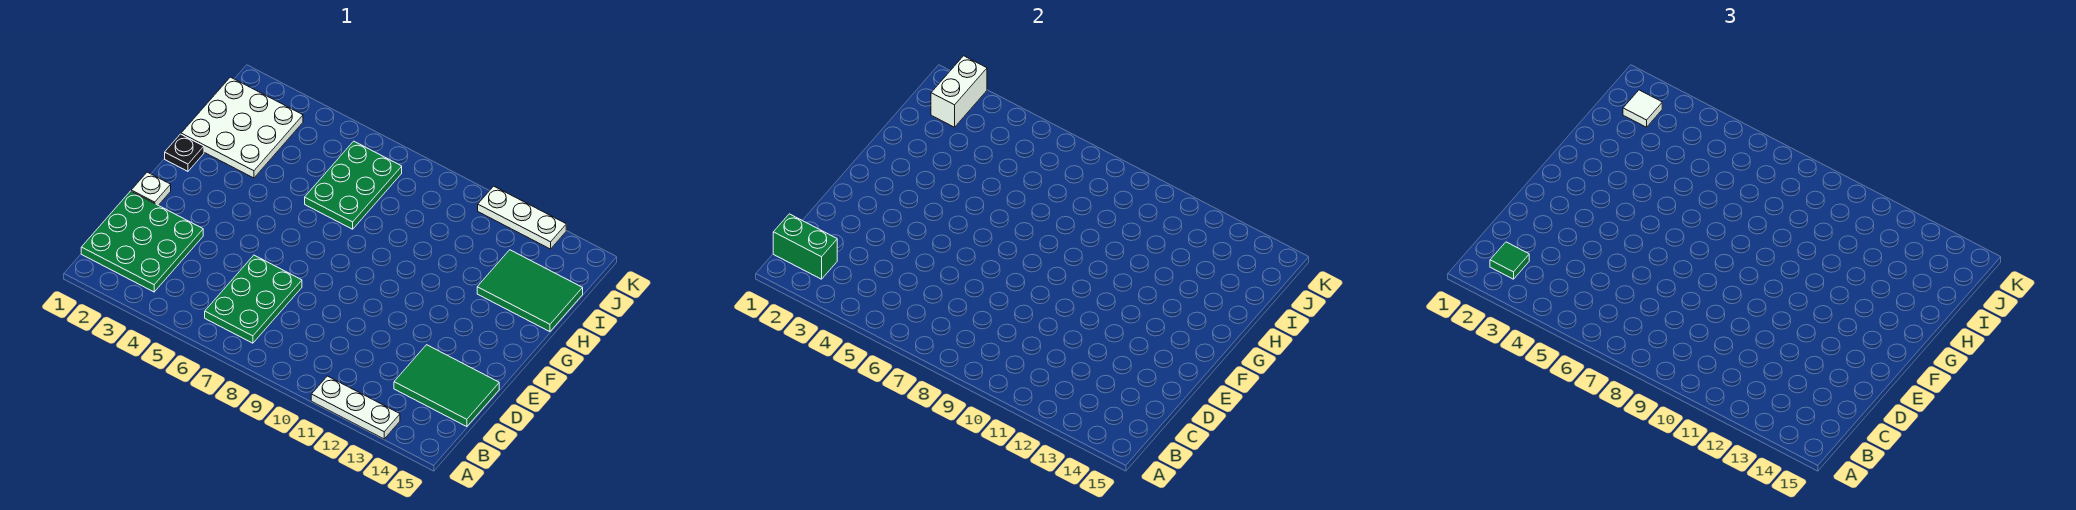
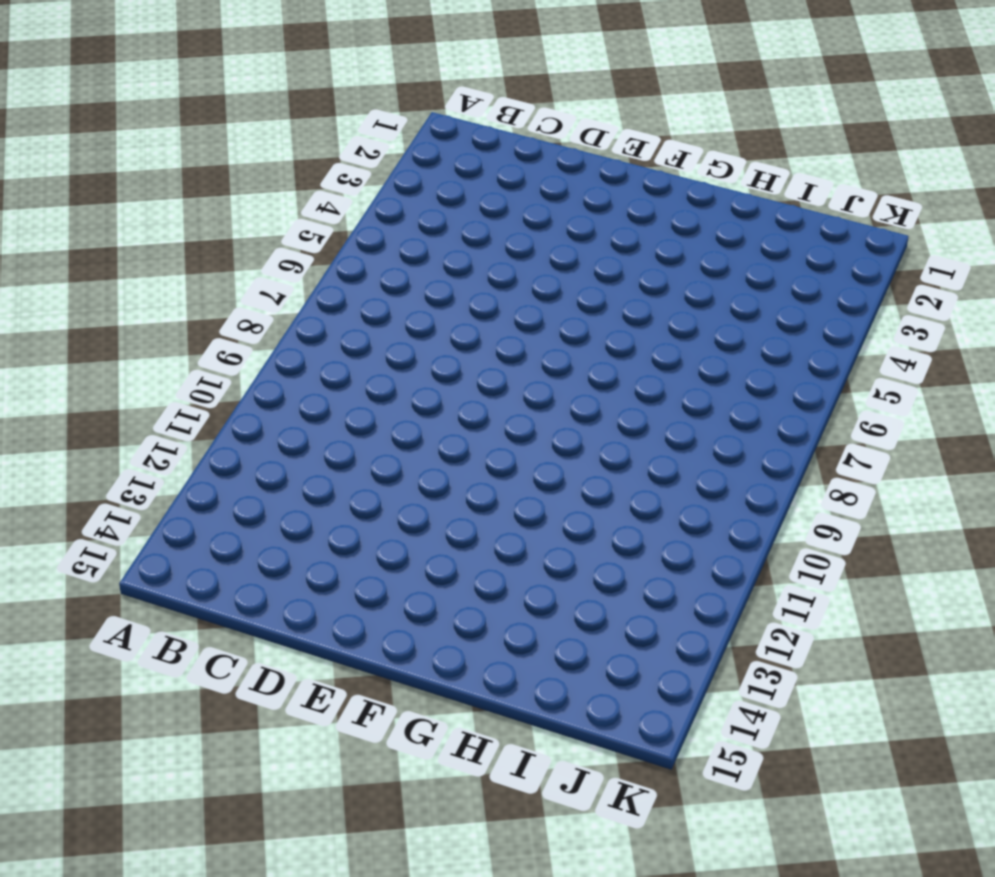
none -> white 1x3 plate [311,376,400,439]
none -> green 3x3 plate [81,191,203,292]
none -> green 2x3 plate [205,255,302,343]

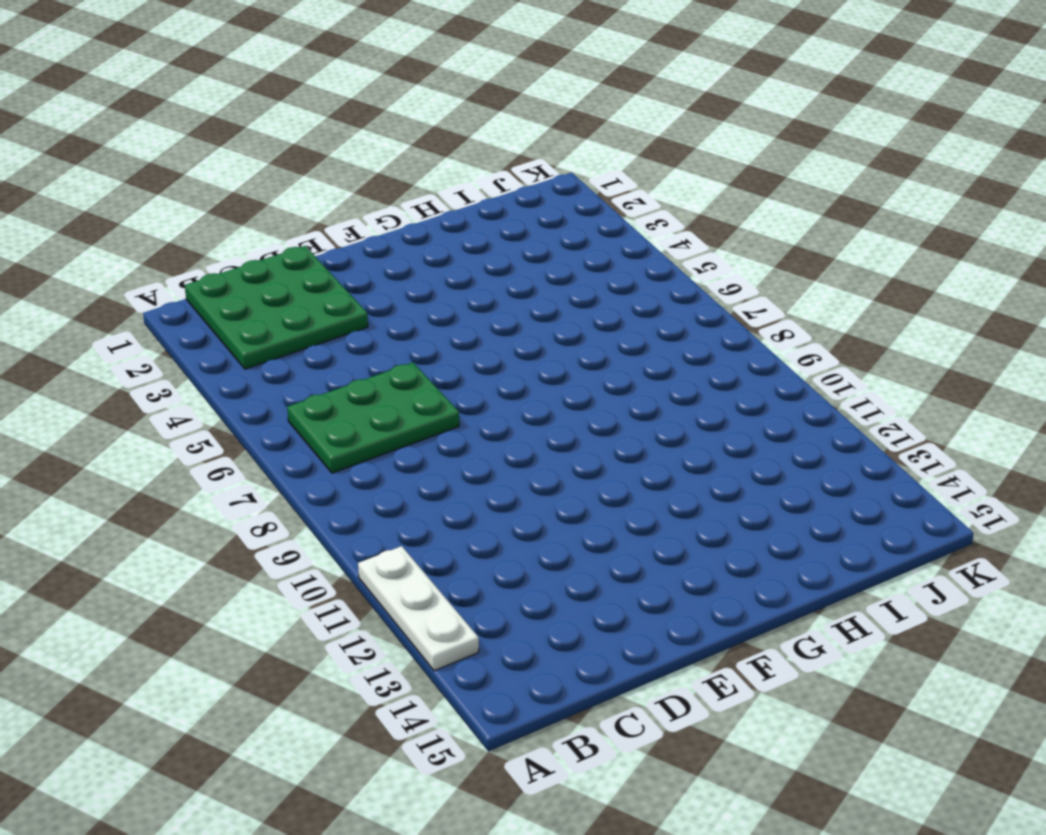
none -> green 2x3 tile [394,345,499,427]
none -> white 1x1 plate [131,172,171,205]
none -> black 1x1 plate [165,134,204,171]

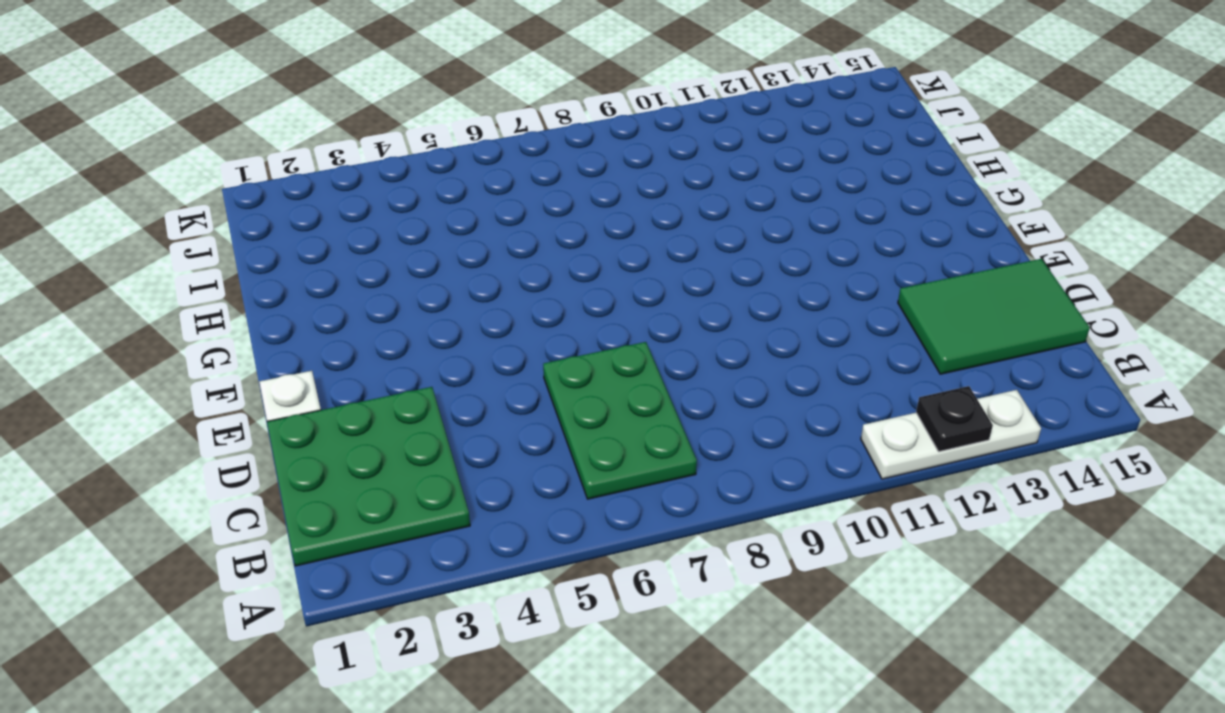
black 1x1 plate [916,386,993,452] -> black 1x1 plate moved to [165,134,204,171]
none -> white 3x3 plate [181,77,303,178]
none -> green 2x3 plate [305,141,402,229]
none -> green 2x3 tile [477,250,583,332]

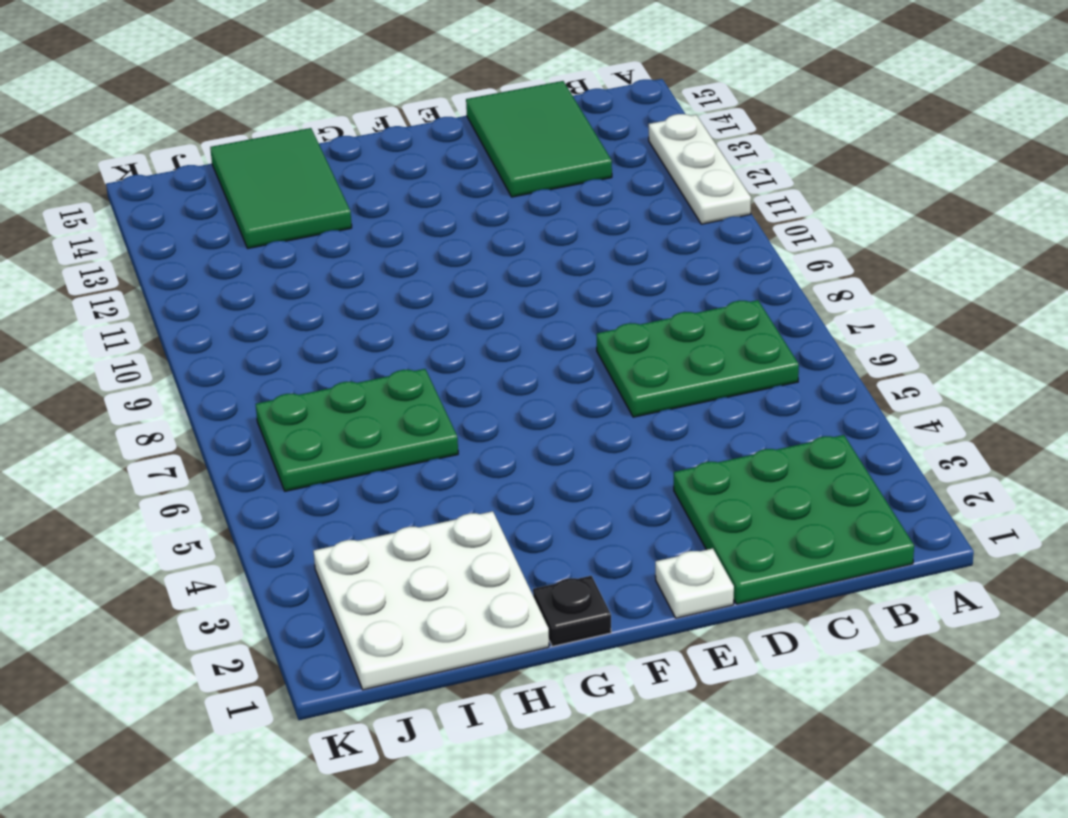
none -> white 1x3 plate [478,186,566,249]
none -> green 1x2 brick [773,214,837,279]
none -> white 1x2 brick [931,56,987,127]

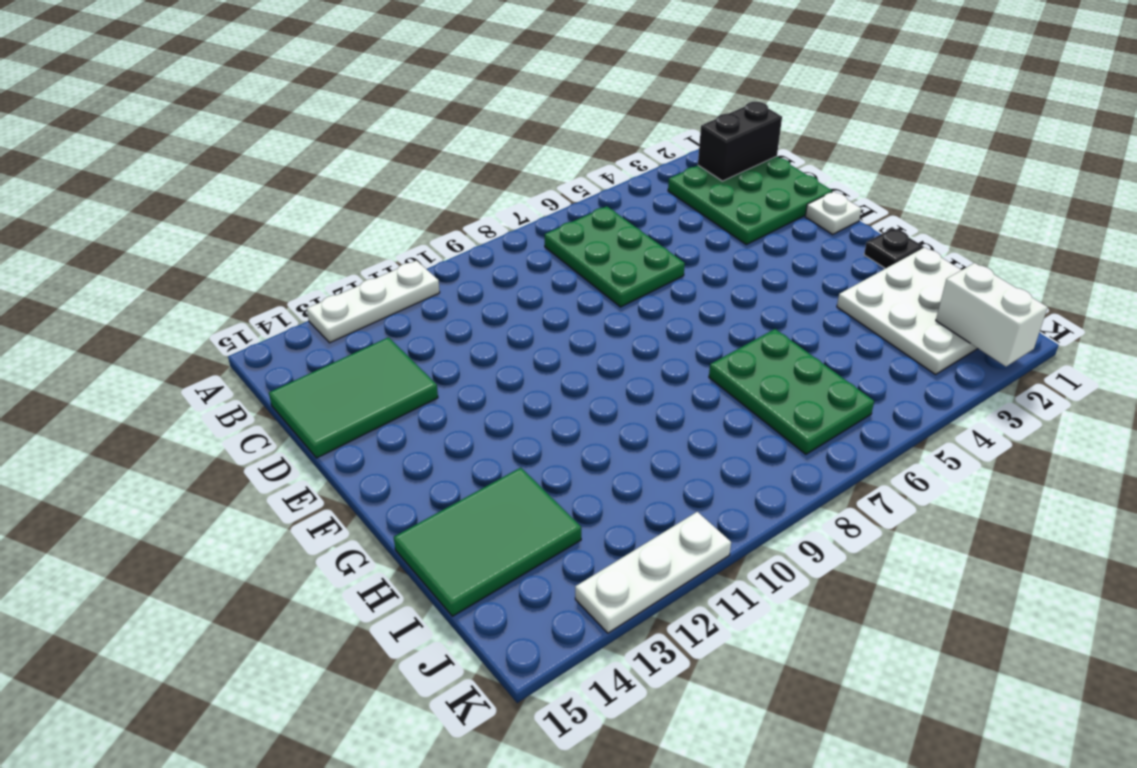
black 1x2 brick [698,102,782,181] -> green 1x2 brick [773,214,837,279]
none -> green 1x1 tile [1490,242,1529,279]
none -> white 1x1 tile [1623,90,1662,127]

